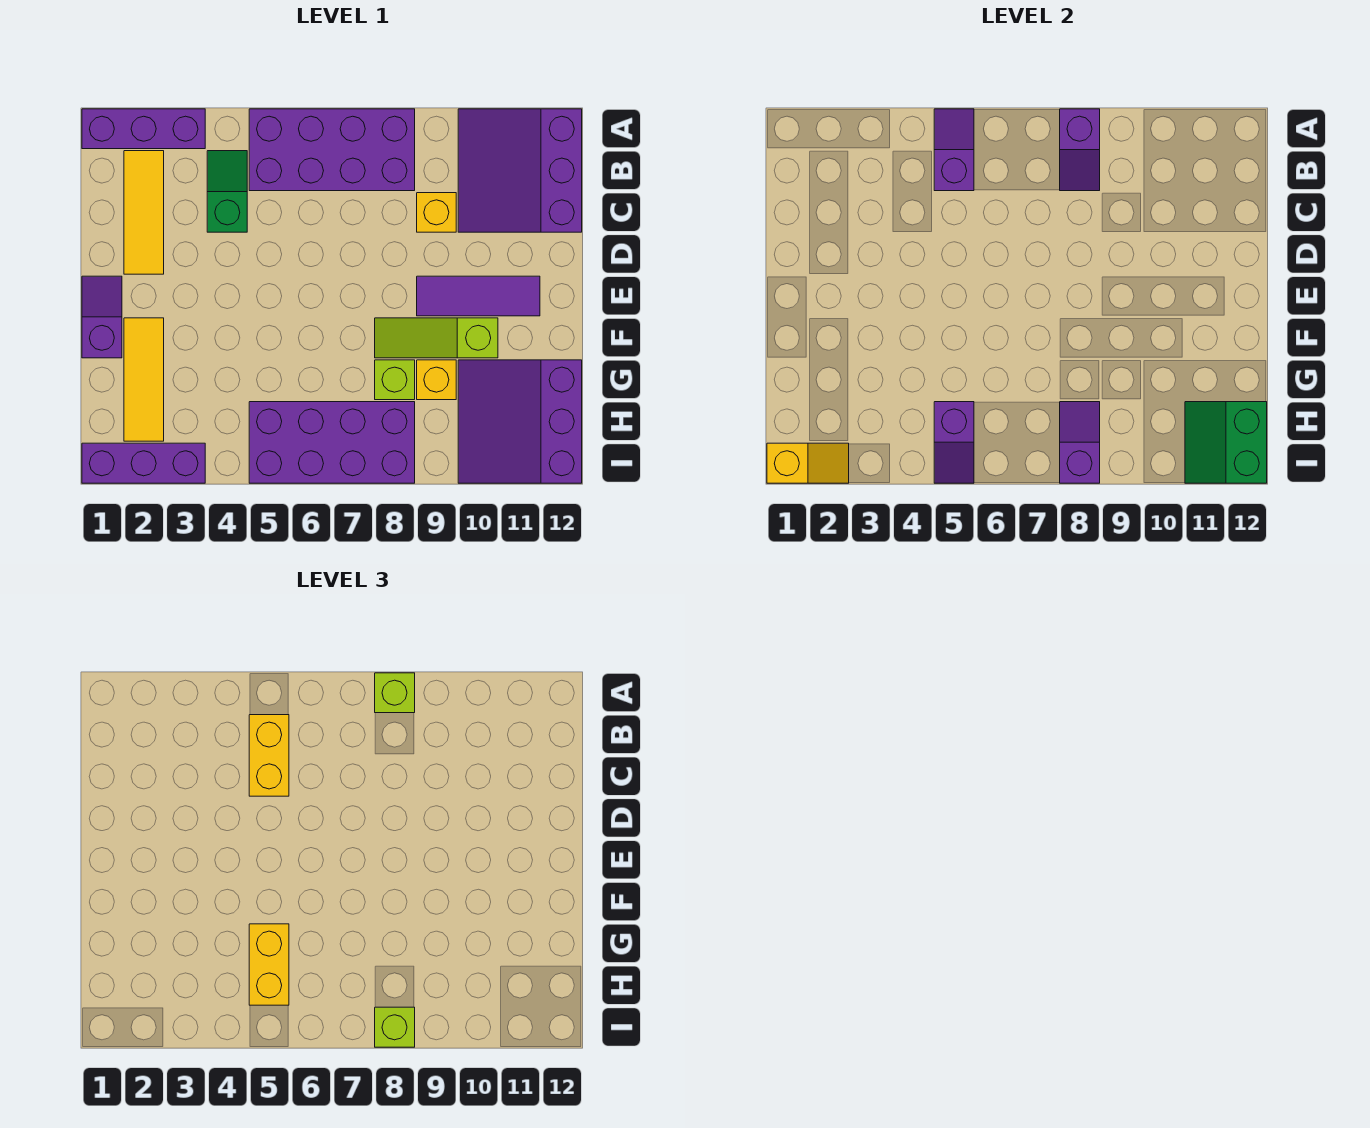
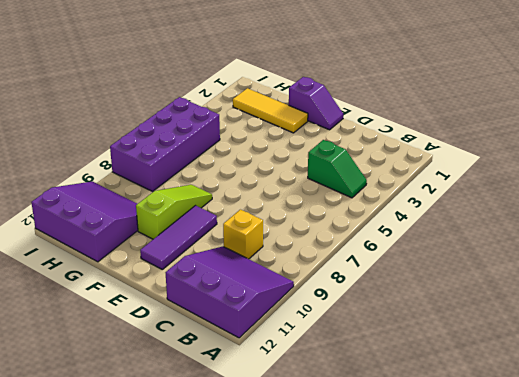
none -> purple 1x3 brick [82,109,205,149]
none -> purple 2x4 brick [249,109,415,191]
none -> yellow 1x3 tile [124,151,164,274]

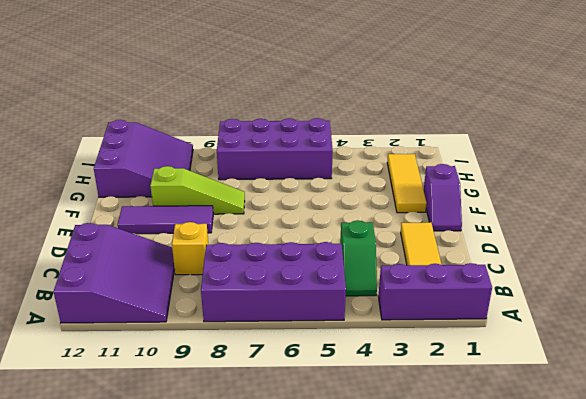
none -> lime 1x1 brick [375,360,415,400]
none -> yellow 1x1 brick [417,360,456,400]
none -> purple 1x3 brick [82,443,205,483]

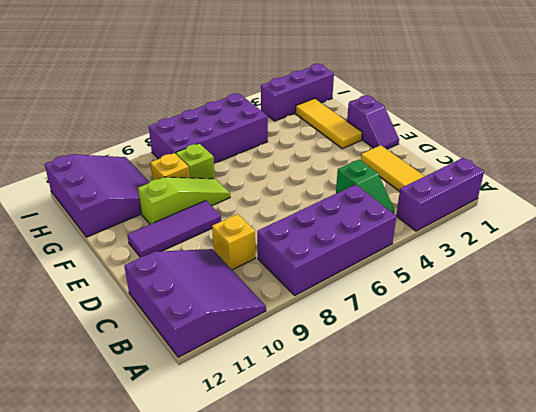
none -> purple 1x2 slope [934,109,974,191]
none -> purple 1x2 slope [1060,109,1100,191]
none -> purple 1x2 slope [934,402,974,483]

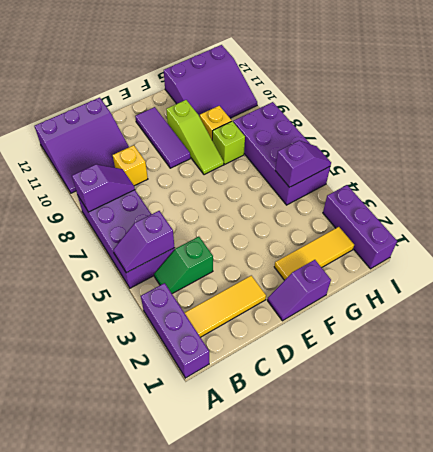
none -> purple 1x2 slope [1060,402,1100,483]
none -> green 2x2 slope [1185,402,1267,483]
none -> yellow 1x2 slope [767,443,849,483]

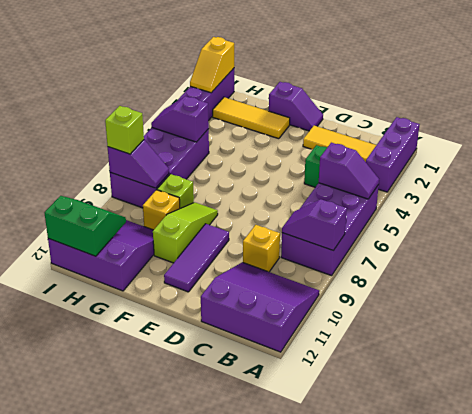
none -> lime 1x1 brick [375,673,415,713]
none -> yellow 1x2 brick [249,715,289,796]
none -> yellow 1x2 brick [249,924,289,1005]

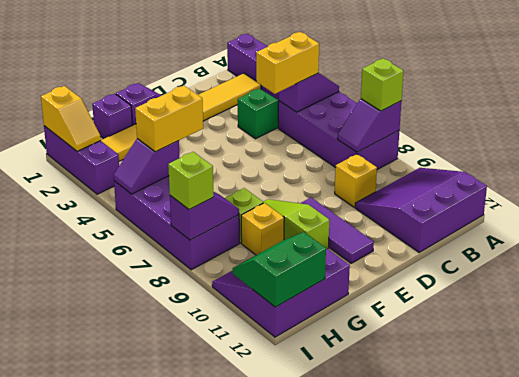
purple 1x1 brick [92,94,132,139] -> none

